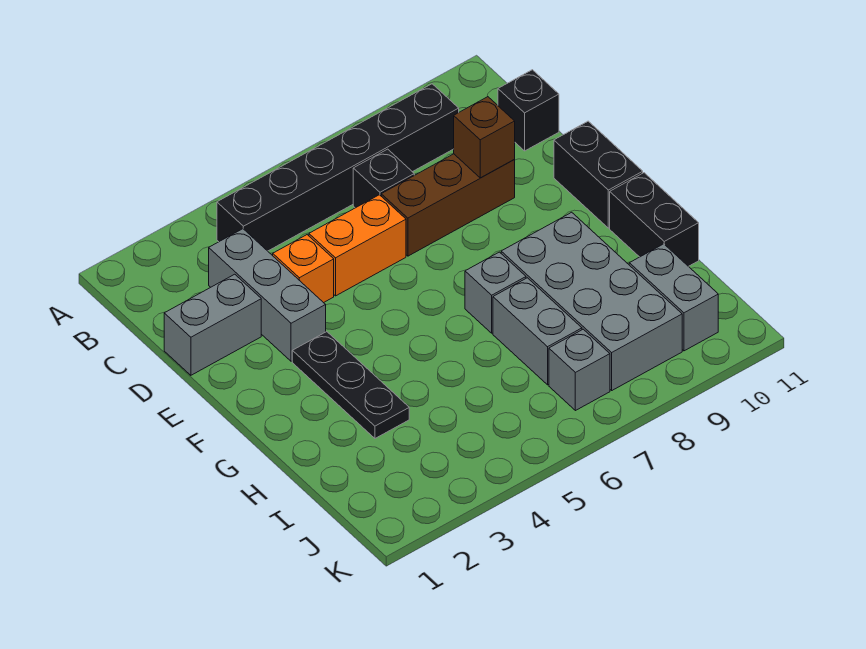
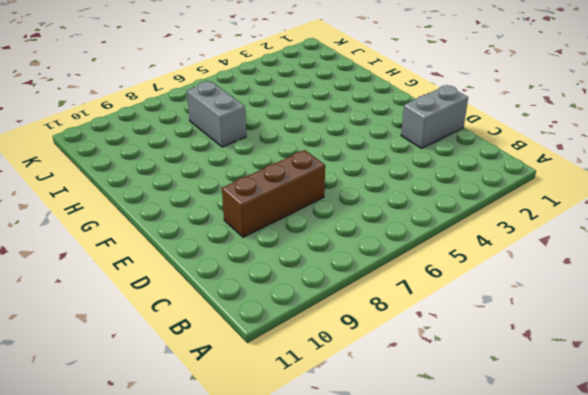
none -> black 1x6 brick [217,84,459,251]
none -> grey 1x3 brick [209,229,326,361]
none -> black 1x1 brick [353,149,414,208]

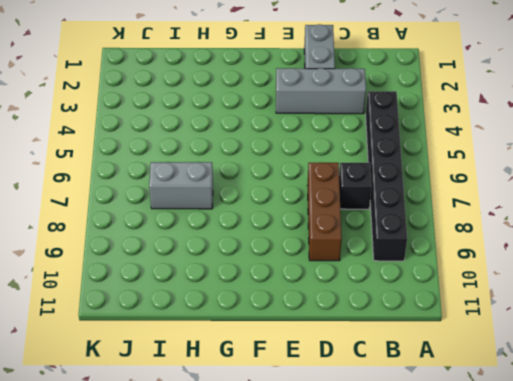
none -> black 1x1 brick [498,70,559,151]
none -> orange 1x1 brick [273,235,334,303]
none -> orange 1x2 brick [309,195,406,296]

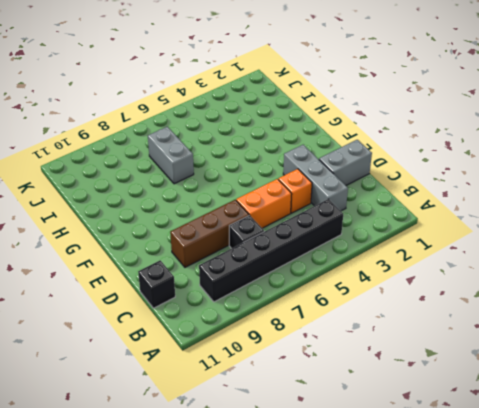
none -> black 1x2 brick [554,121,643,228]
none -> black 1x3 plate [292,332,409,438]
none -> grey 1x1 brick [465,252,526,333]

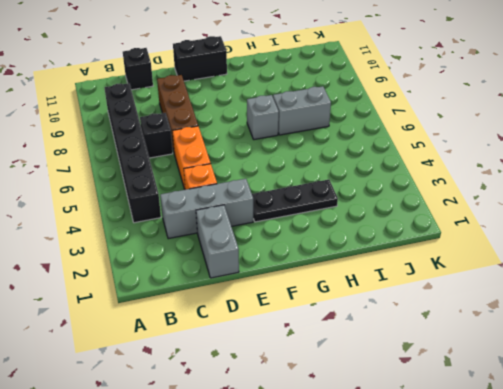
none -> grey 2x4 brick [501,212,682,390]
none -> black 1x2 brick [610,173,699,266]
none -> grey 1x2 brick [629,244,718,351]

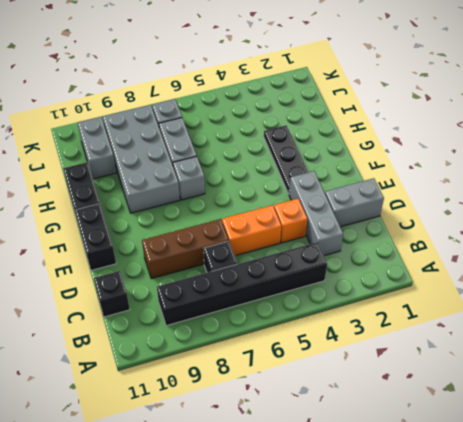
none -> brown 1x1 brick [454,97,515,178]

